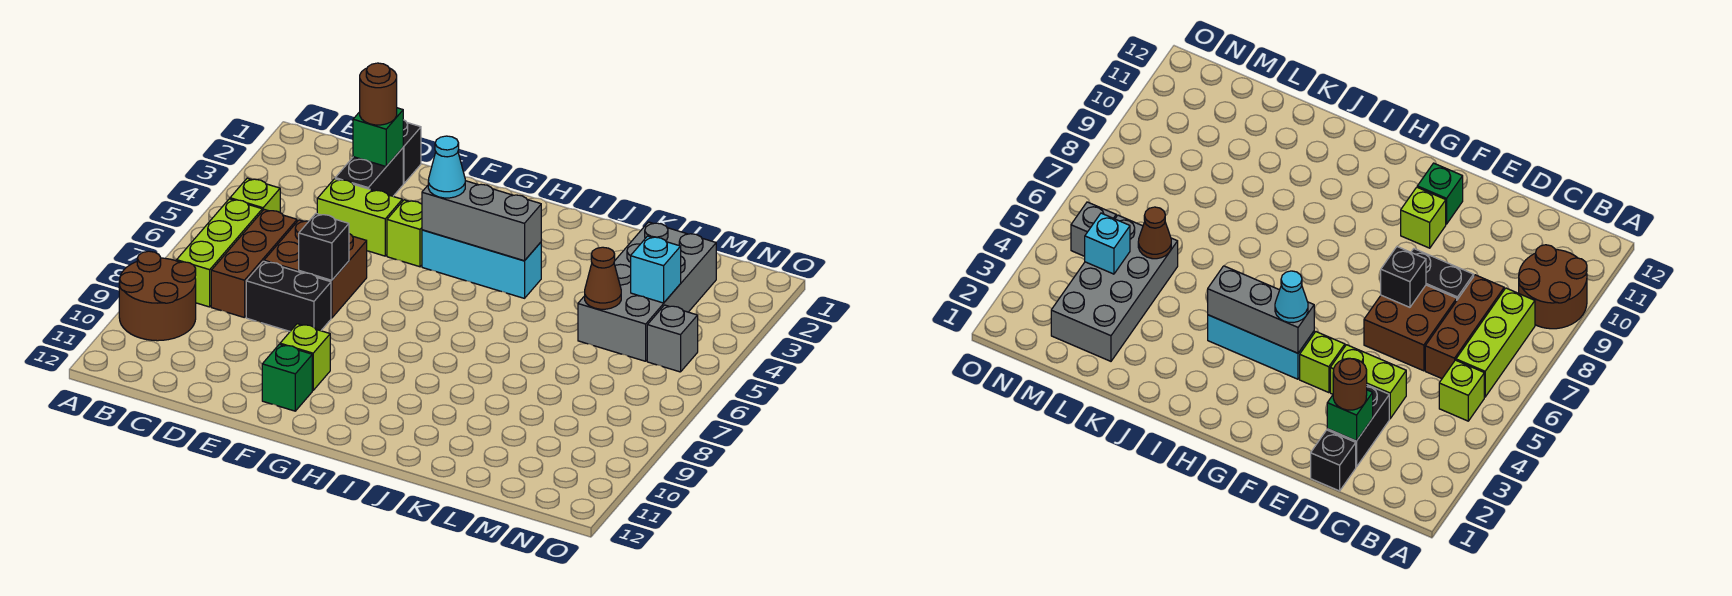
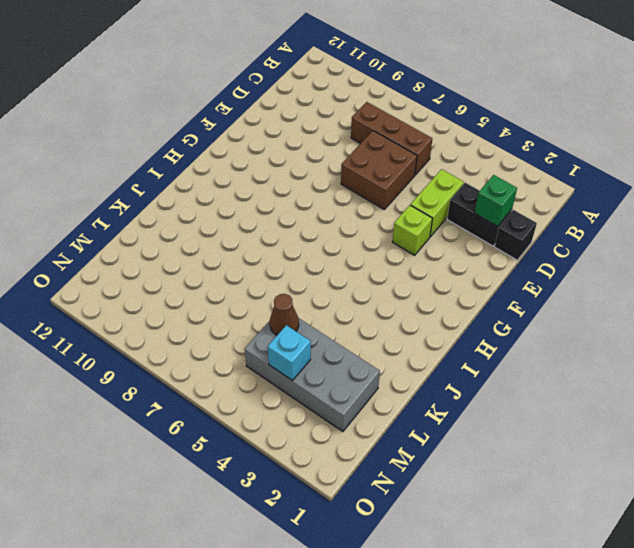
none -> brown 2x2 round brick [119,251,196,341]
none -> lime 1x1 brick [230,178,280,212]
none -> lime 1x3 brick [177,199,262,307]

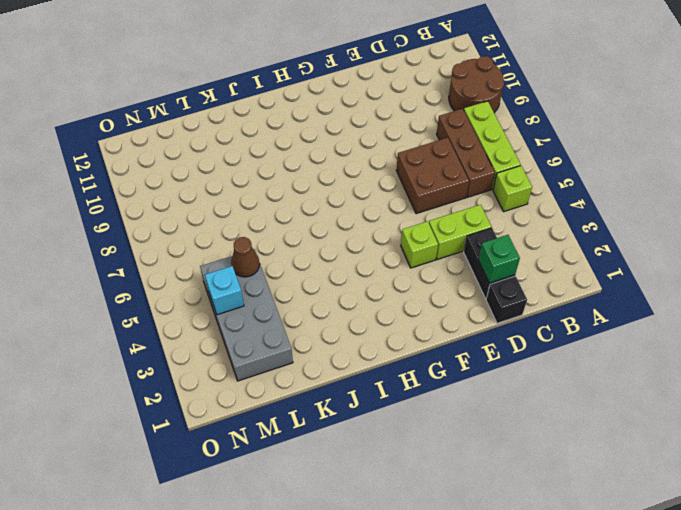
none -> black 1x2 brick [246,261,331,331]
none -> lime 1x1 brick [280,324,330,390]
none -> green 1x1 brick [262,344,312,411]

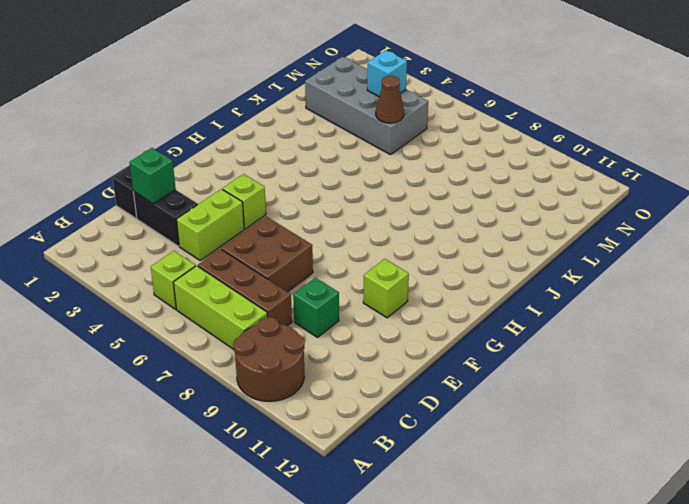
green 1x1 brick [293,278,339,337] -> green 1x1 brick moved to [262,344,312,411]
none -> black 1x2 brick [246,261,331,331]
none -> cyan 1x3 brick [422,230,541,298]
none -> grey 1x1 brick [647,305,698,372]

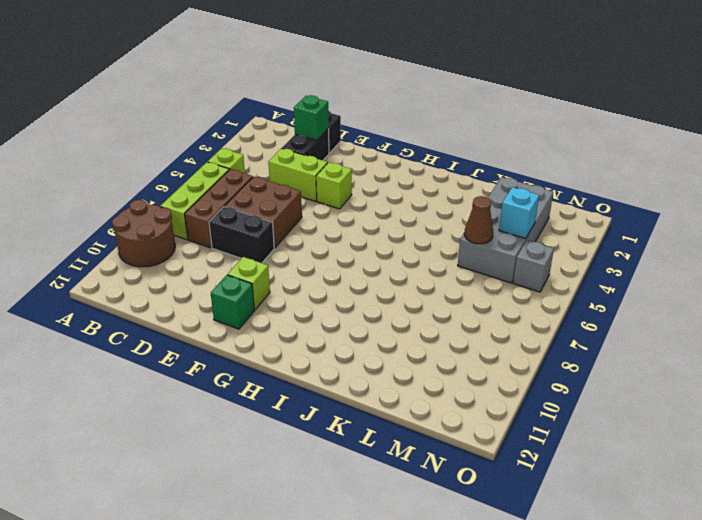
none -> cyan 1x3 brick [422,230,541,298]
none -> black 1x1 brick [299,214,349,280]
none -> grey 1x3 brick [422,181,541,261]

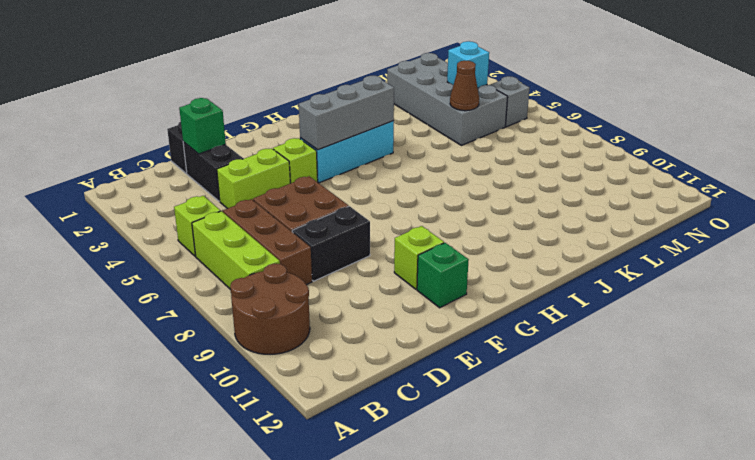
none -> black 1x1 brick [299,214,349,280]
none -> brown 1x1 round brick [360,63,397,125]
none -> cyan 1x1 cone [428,136,465,198]

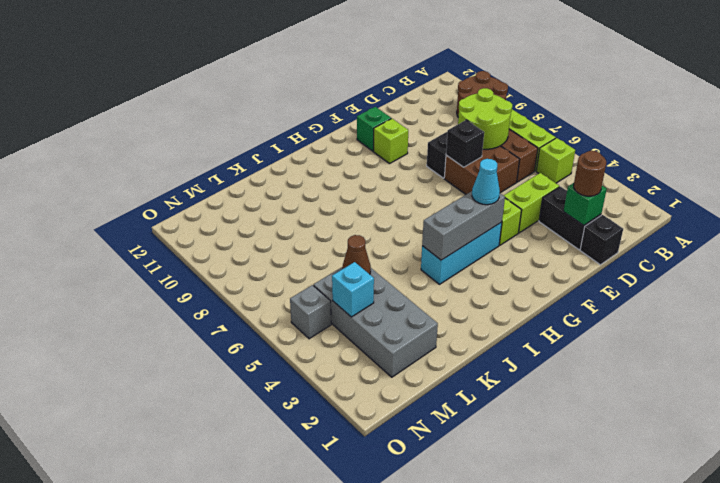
lime 2x2 round brick [458,88,512,149] -> none

